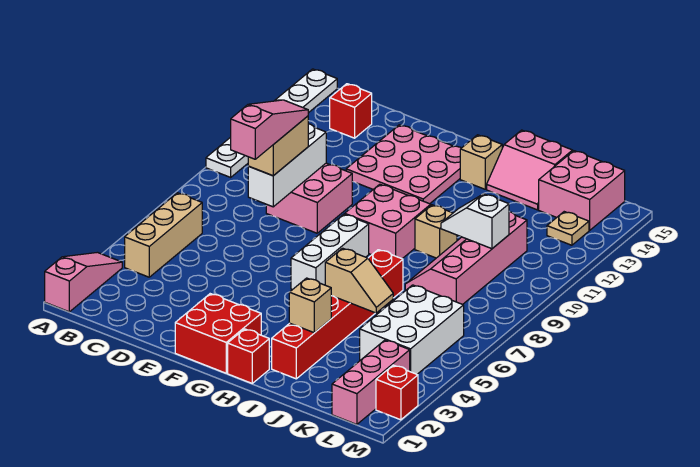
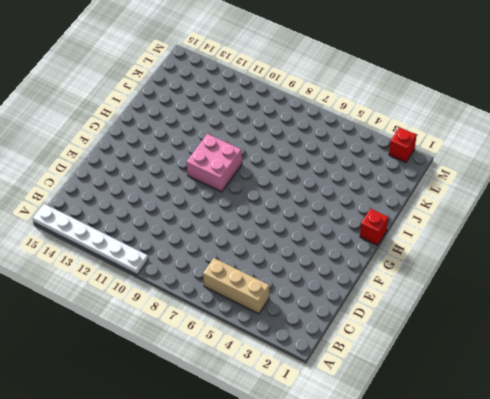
none -> pink 1x3 slope [45,252,122,312]
none -> red 1x1 brick [330,84,372,138]
none -> pink 2x2 brick [266,163,352,233]

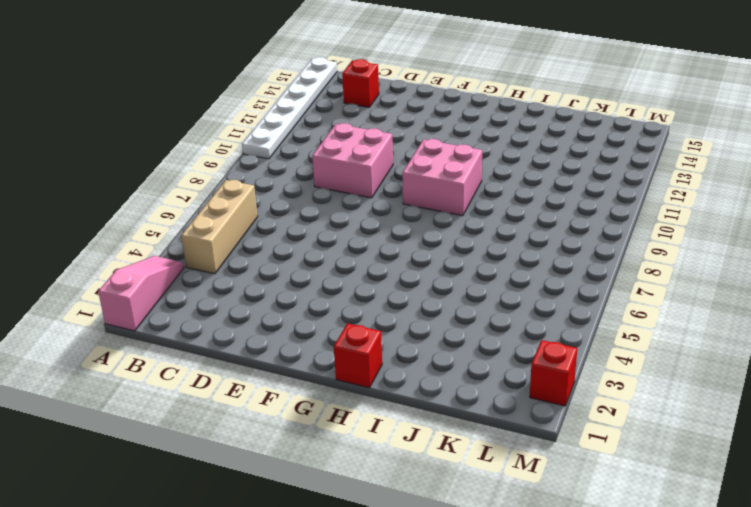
none -> pink 3x3 plate [346,125,461,204]
none -> red 2x2 brick [175,294,261,373]
none -> white 1x3 brick [291,214,369,290]

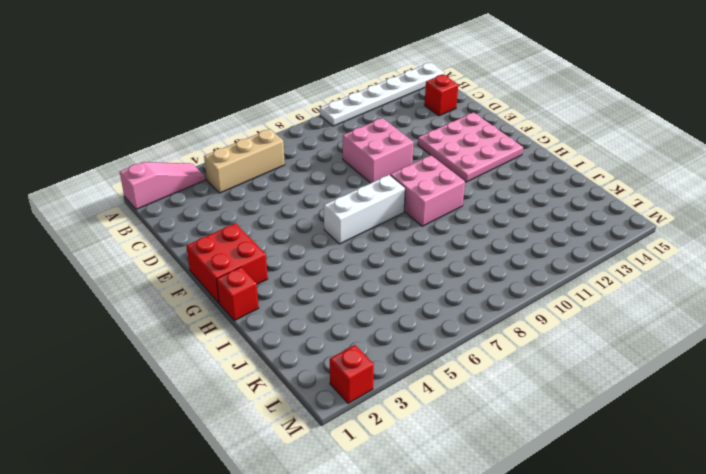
none -> tan 1x1 brick [460,135,502,189]
none -> red 1x6 brick [272,250,403,379]
none -> tan 1x1 brick [415,205,457,258]

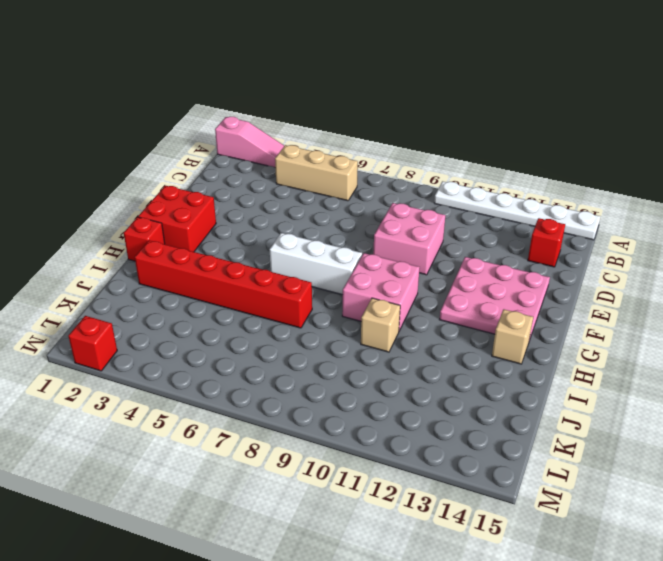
none -> pink 2x2 slope [487,130,573,210]
none -> pink 2x4 slope [405,212,527,304]
none -> white 2x3 brick [360,285,464,374]

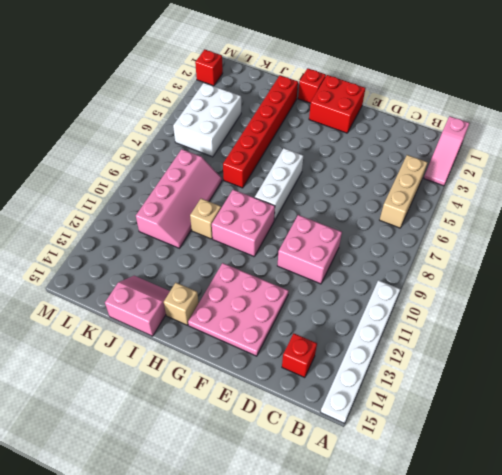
none -> pink 2x2 brick [539,151,625,230]
none -> pink 1x3 brick [332,340,410,424]
none -> tan 1x1 plate [547,212,589,245]

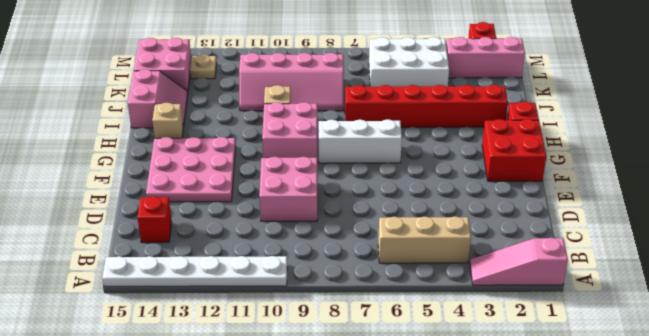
none -> white 1x3 brick [248,124,326,207]
none -> tan 1x1 brick [289,278,331,333]
none -> tan 1x2 slope [325,248,393,313]

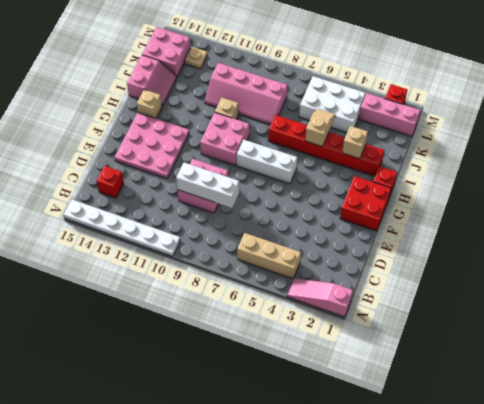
none -> white 1x2 slope [441,194,509,249]
none -> tan 1x2 brick [248,116,308,176]
none -> pink 1x3 slope [231,100,308,159]

